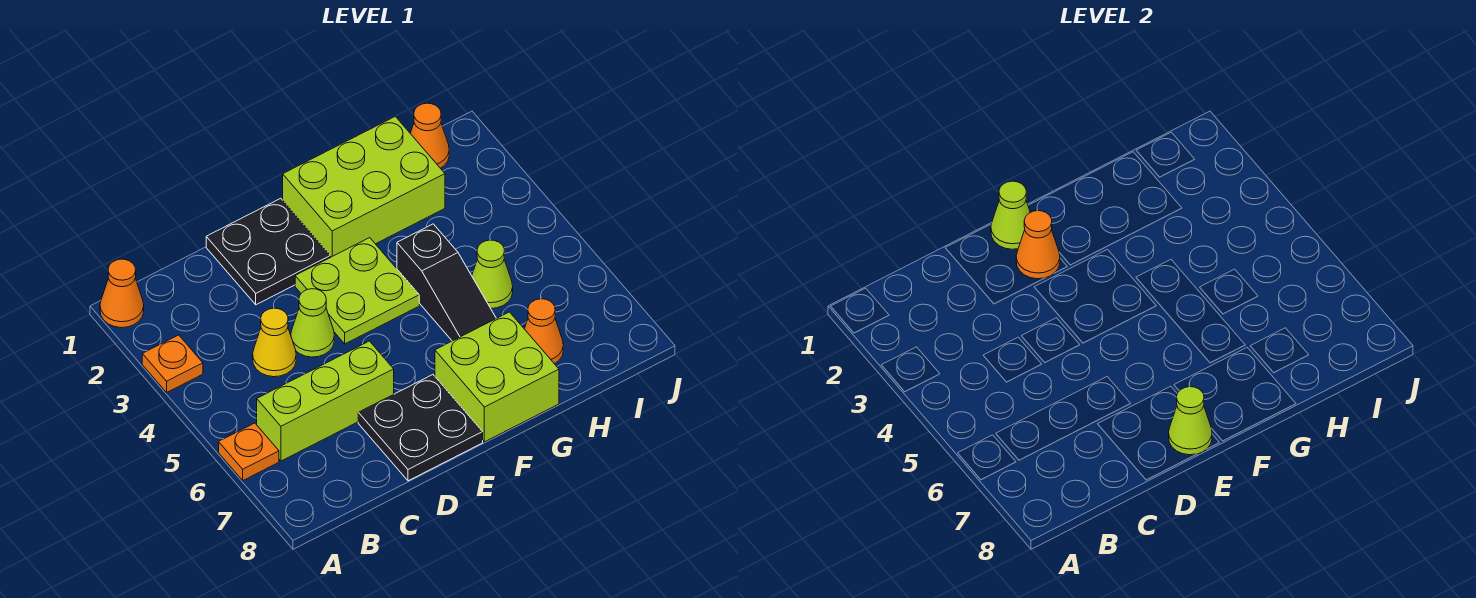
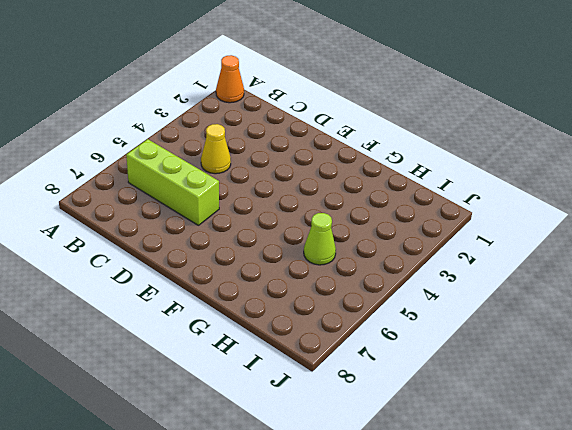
none -> orange 1x1 plate [142,335,203,392]
none -> orange 1x1 plate [219,423,279,480]
none -> black 2x2 plate [206,198,330,305]

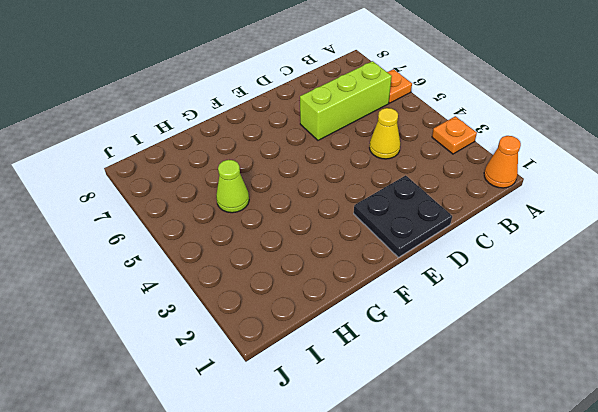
none -> lime 1x1 cone [291,289,334,357]
none -> black 2x2 plate [358,375,483,481]
none -> lime 2x2 plate [295,238,419,344]

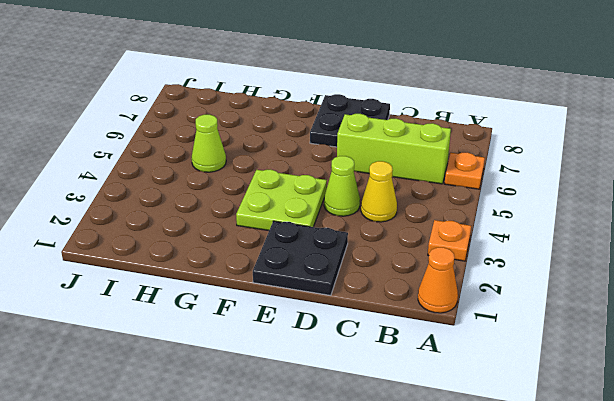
none -> lime 2x3 brick [283,116,445,257]
none -> lime 2x2 brick [435,312,559,442]
none -> black 1x3 slope [397,224,496,341]

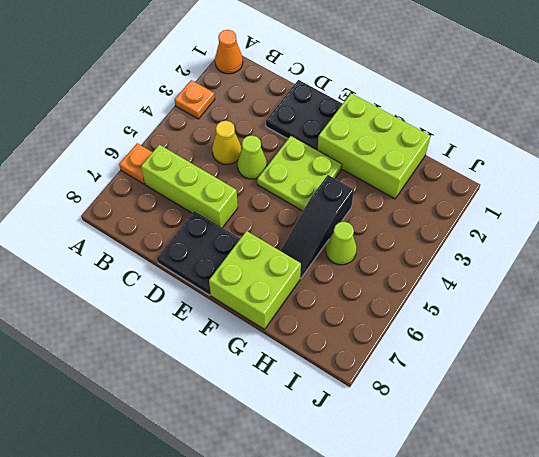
none -> orange 1x1 cone [525,299,563,364]
none -> orange 1x1 cone [410,103,449,168]
none -> lime 1x1 cone [991,181,1030,249]

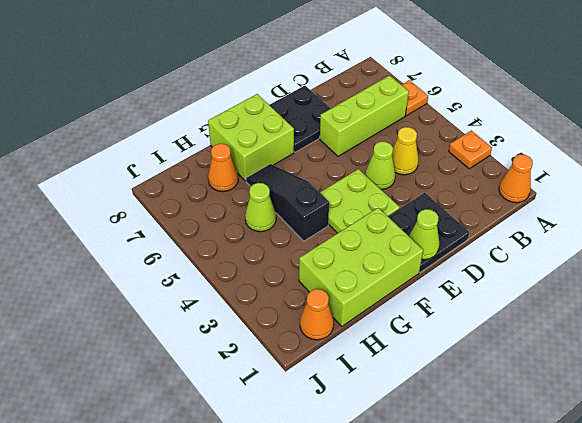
none -> orange 1x1 cone [1016,210,1060,279]
none -> lime 1x1 cone [1169,387,1212,455]

